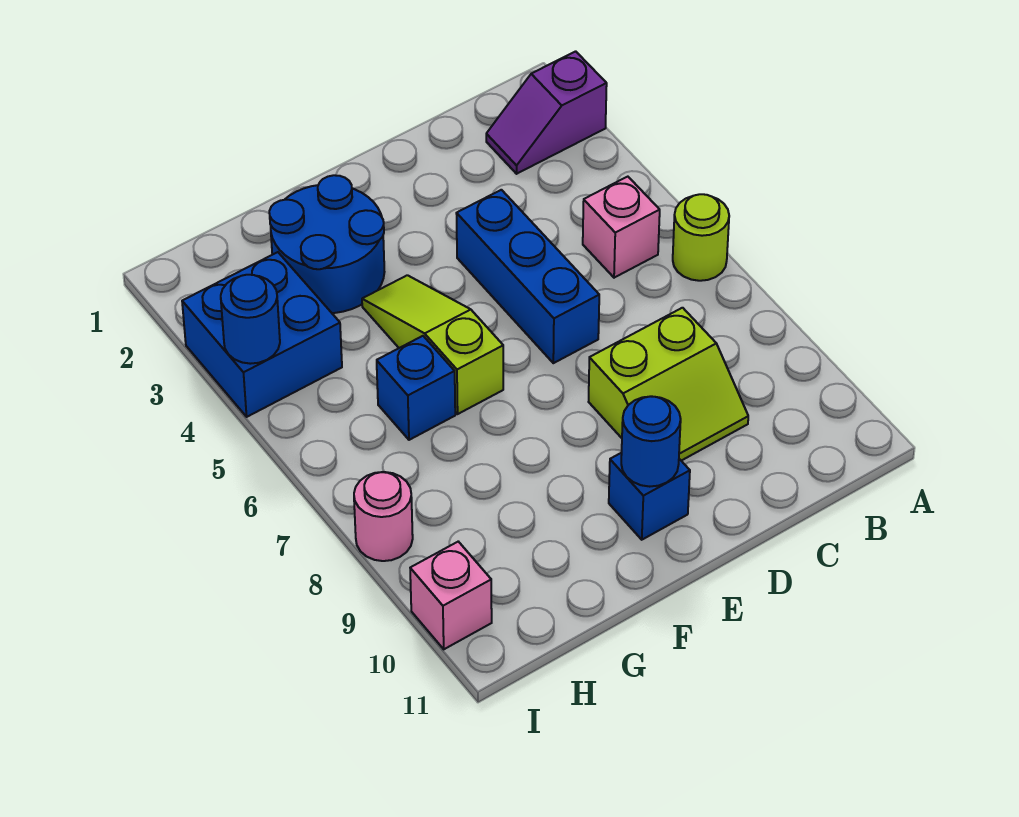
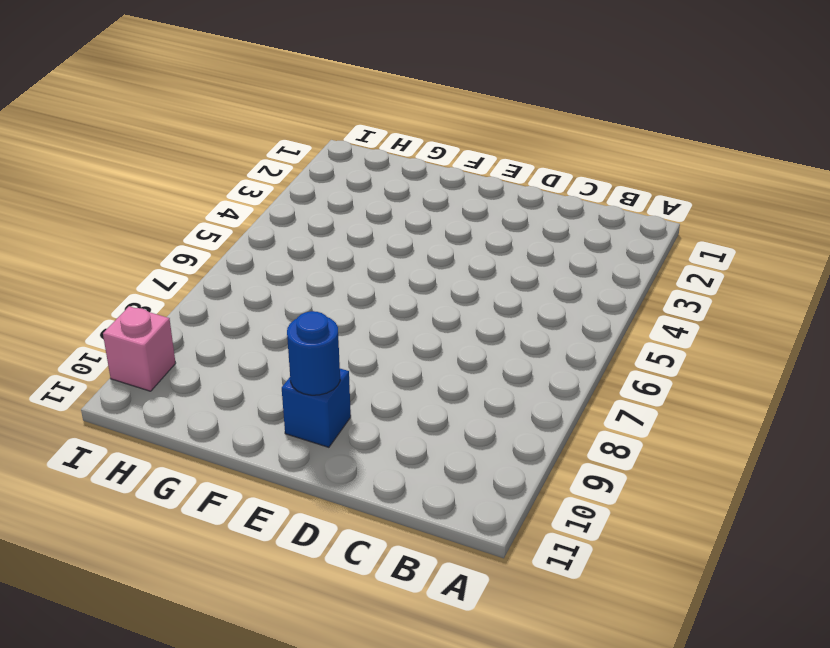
none -> purple 1x2 slope [486,51,607,174]
none -> lime 1x1 round brick [673,194,729,281]
none -> pink 1x1 brick [583,177,660,278]

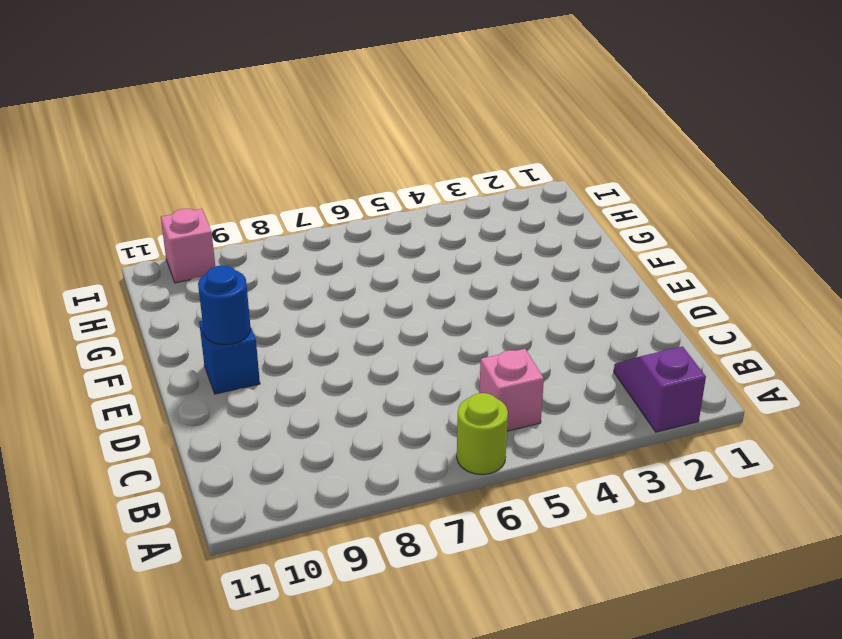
none -> lime 2x2 slope [589,308,748,461]
none -> blue 1x3 brick [456,190,599,363]
none -> blue 2x2 round brick [269,175,384,313]

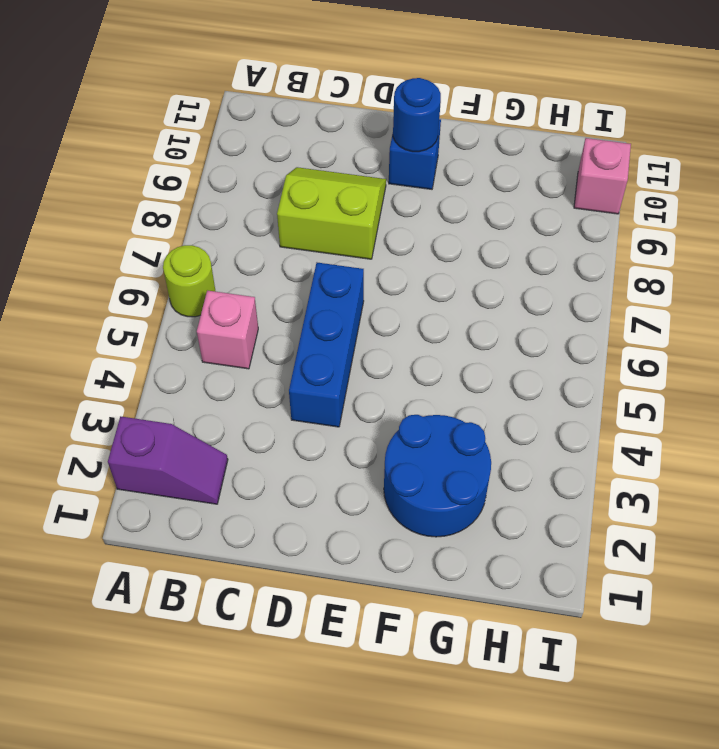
none -> lime 1x3 slope [362,275,503,414]
none -> blue 1x1 brick [377,336,455,440]
none -> blue 2x2 brick [182,252,342,417]

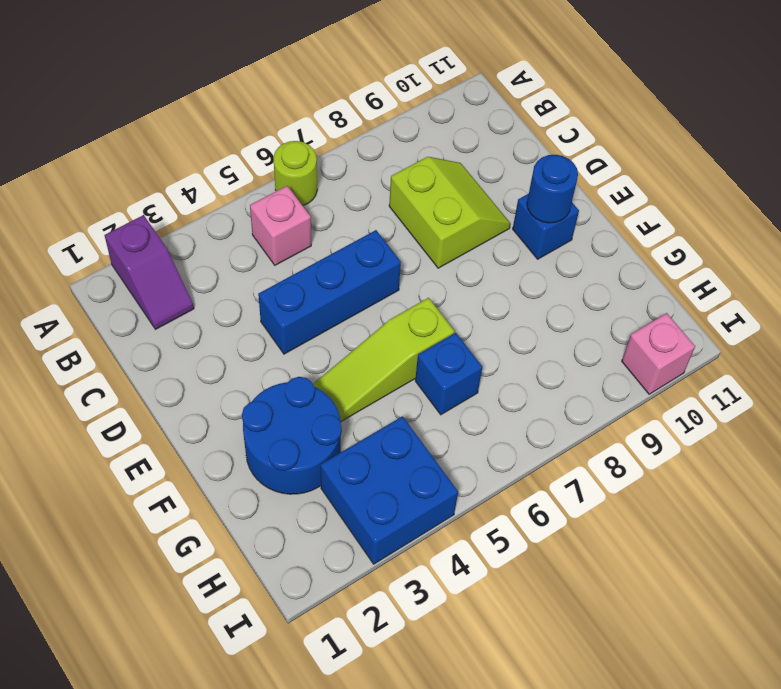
none -> pink 1x1 round brick [354,472,413,561]
none -> blue 1x1 round brick [221,275,280,364]

